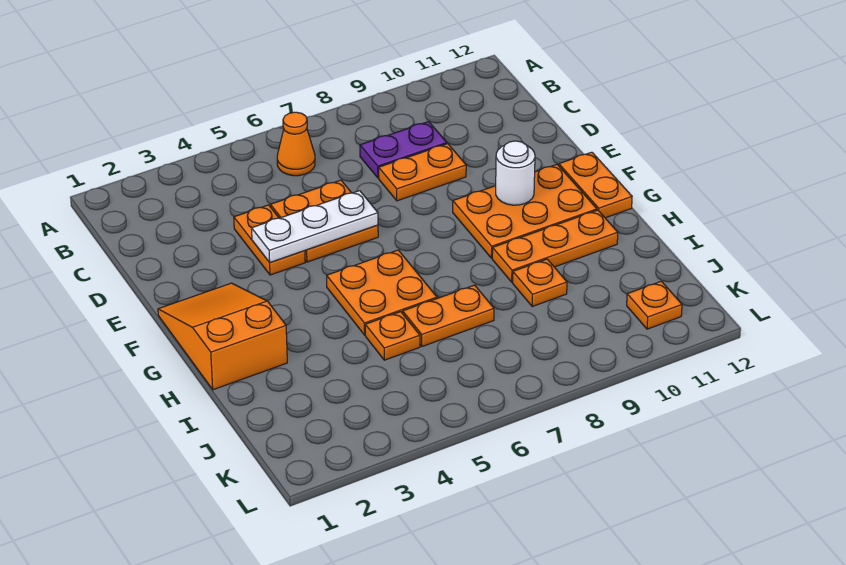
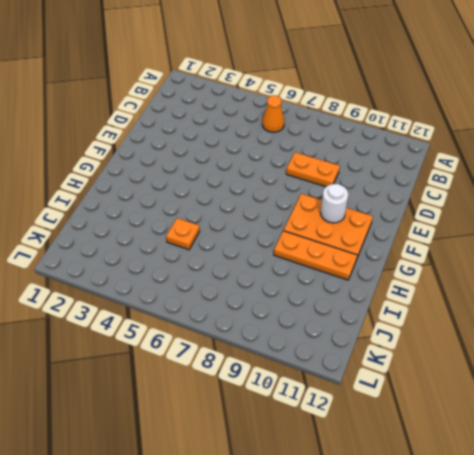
none -> purple 1x2 plate [360,122,447,178]
none -> orange 1x2 plate [234,205,305,275]
none -> orange 2x2 plate [270,180,378,262]

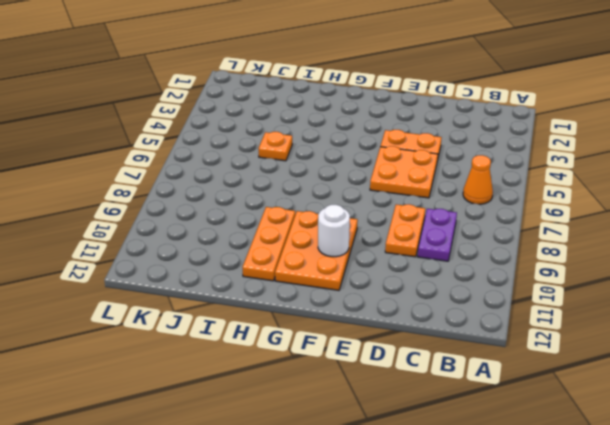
none -> orange 2x3 slope [158,283,287,390]
none -> orange 1x2 plate [559,152,632,218]
none -> orange 2x2 plate [327,250,437,335]

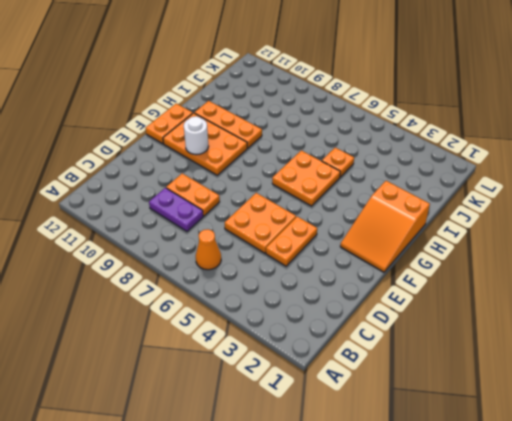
none -> orange 1x2 plate [403,285,494,346]
none -> orange 1x1 plate [513,259,567,306]
none -> orange 1x1 plate [627,281,682,329]

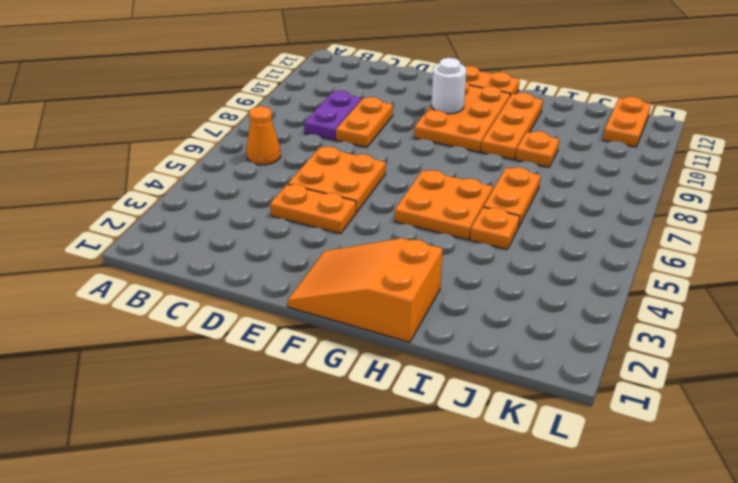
orange 1x2 plate [603,97,651,147] -> orange 1x1 plate [627,281,682,329]
none -> white 1x3 plate [252,191,378,262]

